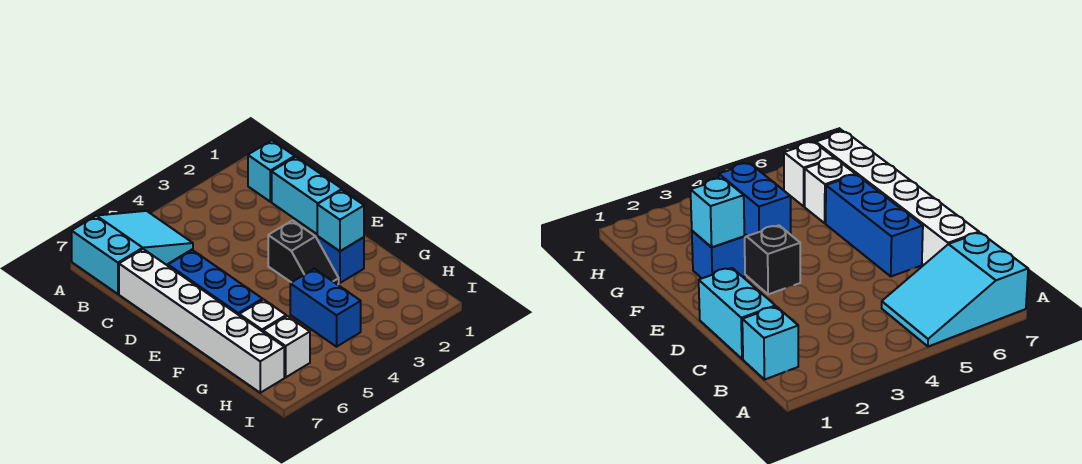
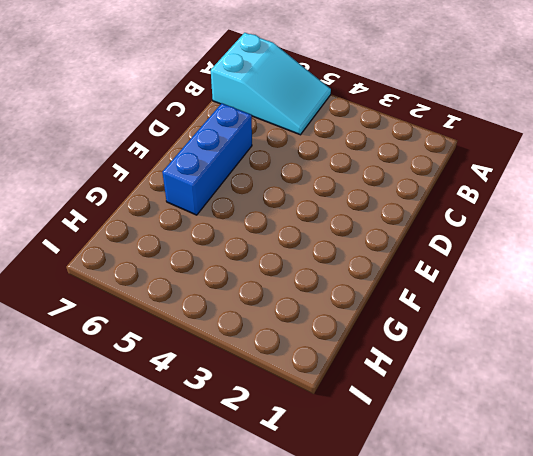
none -> cyan 1x1 brick [248,140,295,202]
none -> cyan 1x2 brick [272,157,342,234]

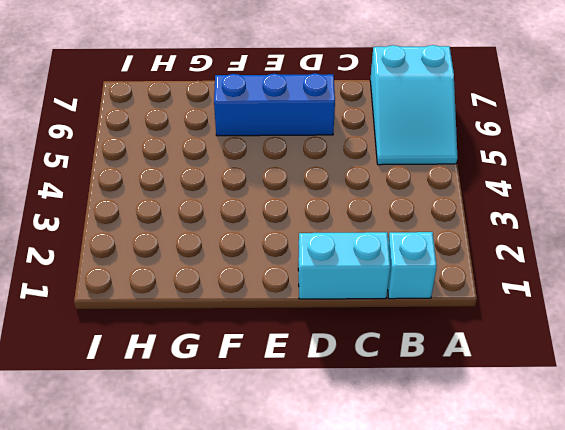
none -> white 1x6 brick [119,249,284,393]
none -> black 1x2 slope [268,220,339,285]

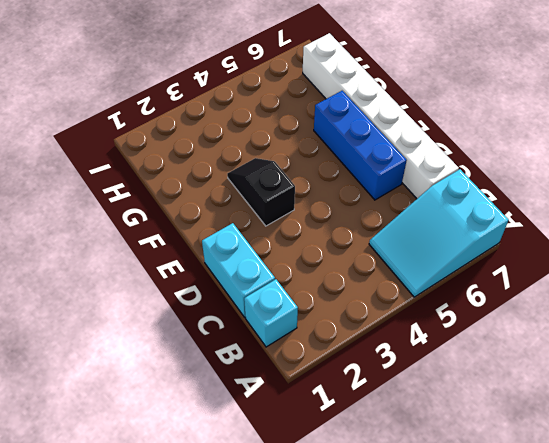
none -> blue 1x1 brick [317,236,364,283]
none -> blue 1x2 brick [290,269,361,347]

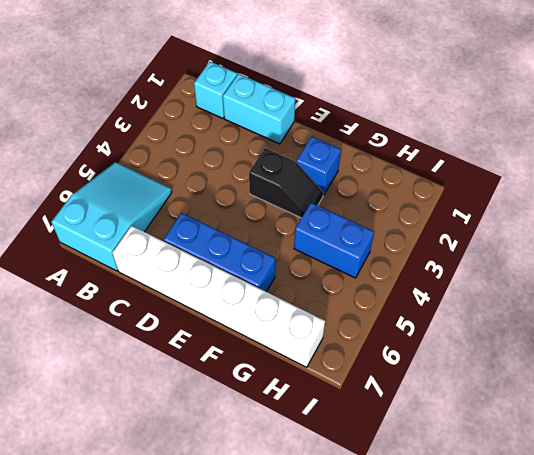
none -> white 1x1 brick [239,300,286,332]
none -> white 1x1 brick [263,316,310,377]

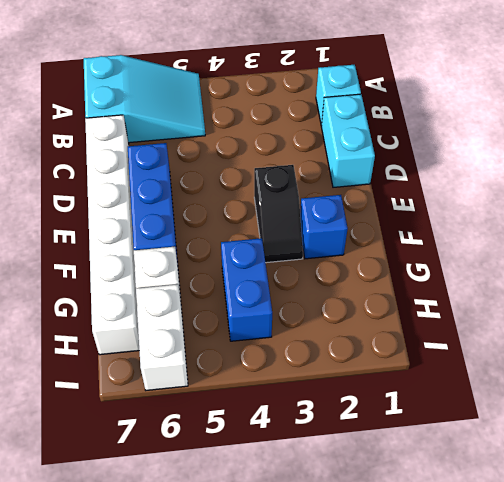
white 1x2 brick [136,284,188,390] -> white 1x1 brick [263,316,310,377]
none -> cyan 1x1 brick [317,190,364,251]

